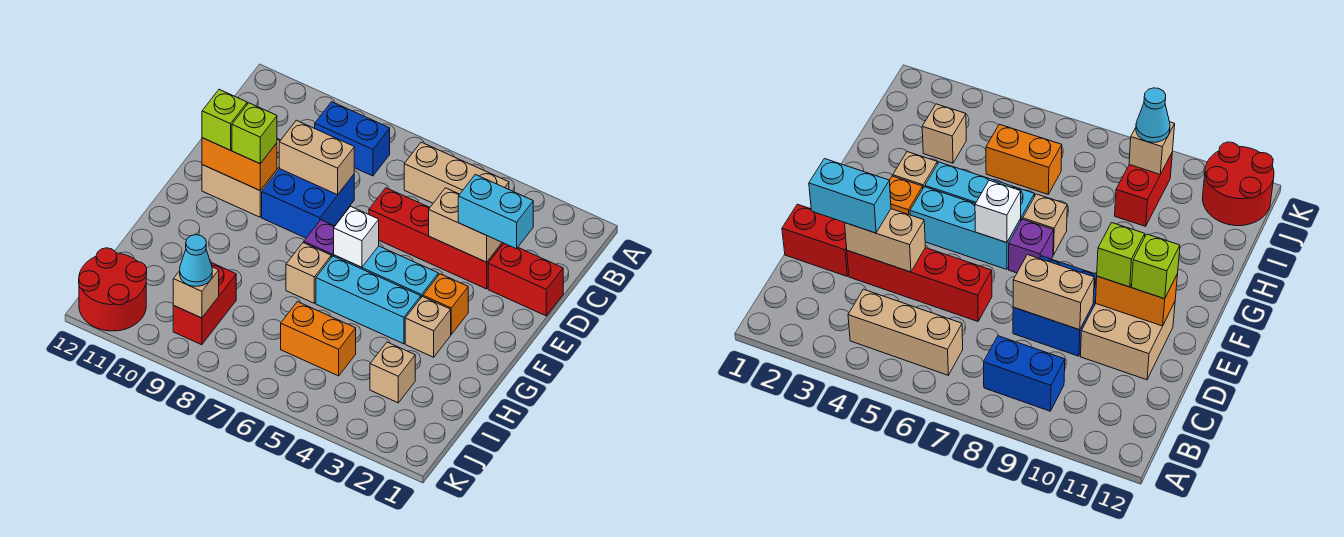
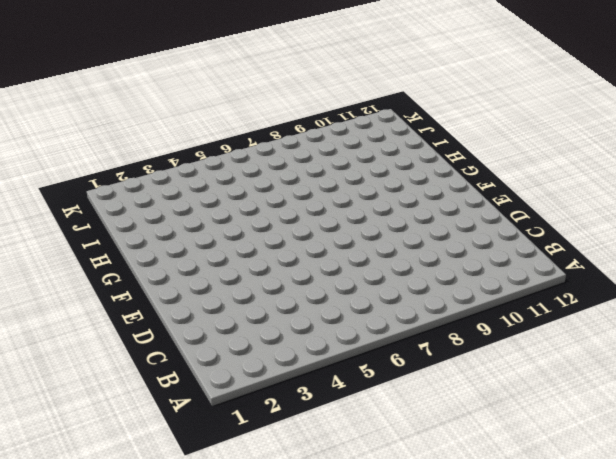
none -> tan 1x3 brick [404,142,509,203]
none -> blue 1x2 brick [315,102,390,176]
none -> red 1x2 brick [488,243,563,316]

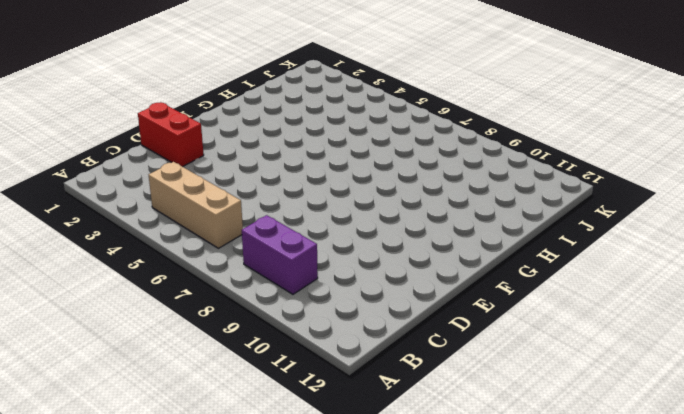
purple 1x2 brick [242,215,318,294] -> blue 1x2 brick [315,102,390,176]
none -> red 1x4 brick [369,188,504,289]
none -> blue 2x2 brick [262,169,354,238]
none -> tan 2x2 brick [202,139,281,217]

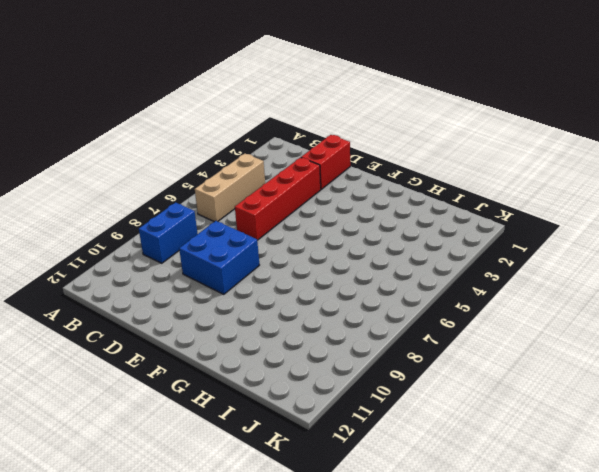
none -> tan 2x2 brick [202,139,281,217]
none -> orange 1x1 brick [423,274,468,334]
none -> cyan 1x3 brick [334,246,438,297]

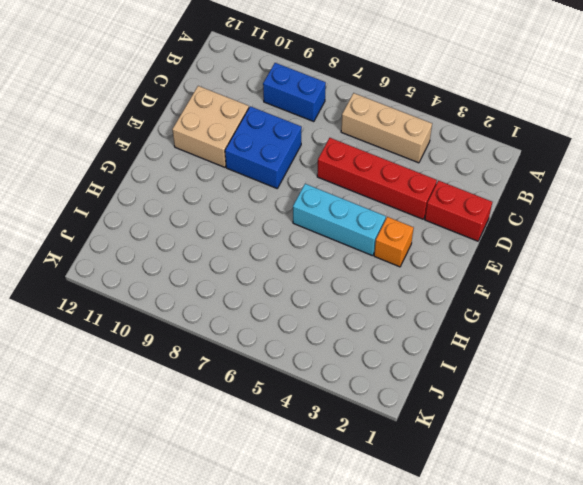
none -> purple 1x1 brick [304,220,335,257]
none -> tan 1x1 brick [405,297,451,357]
none -> cyan 1x3 brick [316,256,421,344]

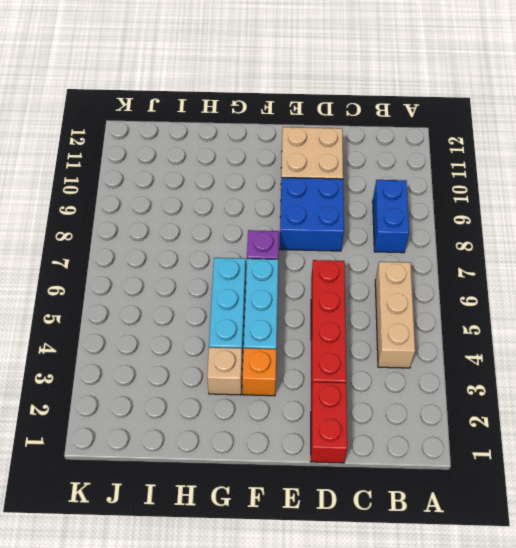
none -> tan 1x1 brick [286,243,331,303]
none -> tan 1x1 brick [370,342,415,403]
none -> orange 1x2 brick [281,302,356,376]

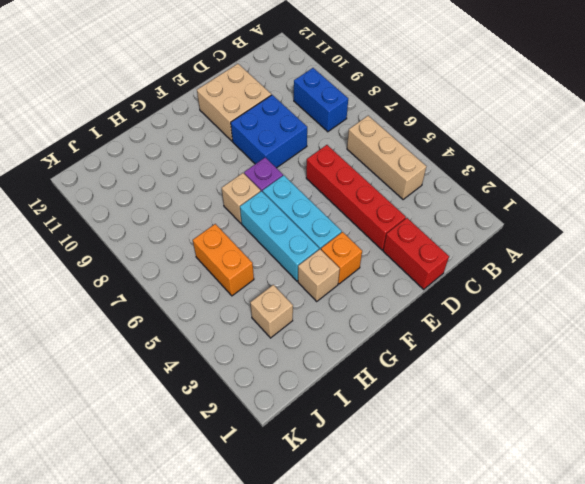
none -> red 1x2 brick [173,263,236,345]
none -> red 2x2 round brick [79,248,147,331]
none -> tan 1x2 brick [429,188,502,262]

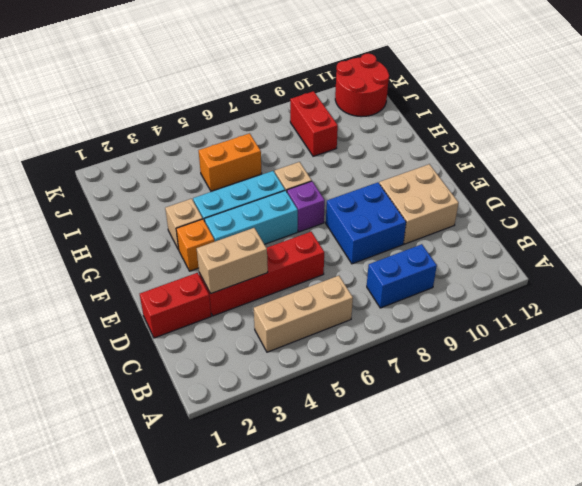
none -> tan 1x1 brick [370,342,415,403]
none -> tan 1x2 brick [279,120,354,195]
none -> orange 1x2 brick [202,138,277,190]

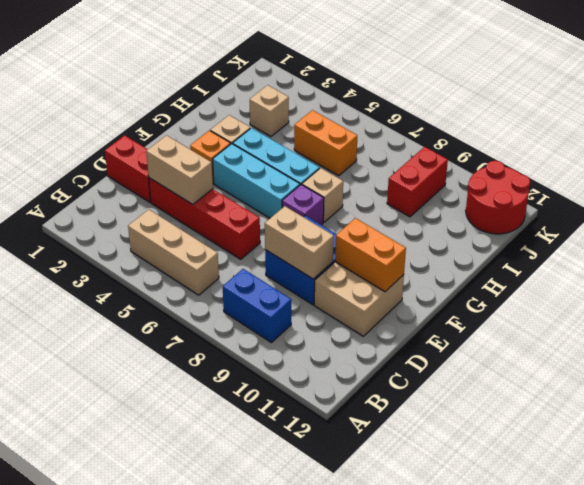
none -> white 1x1 brick [334,207,379,267]
none -> tan 1x1 brick [173,267,219,318]
none -> cyan 1x2 brick [458,174,533,249]

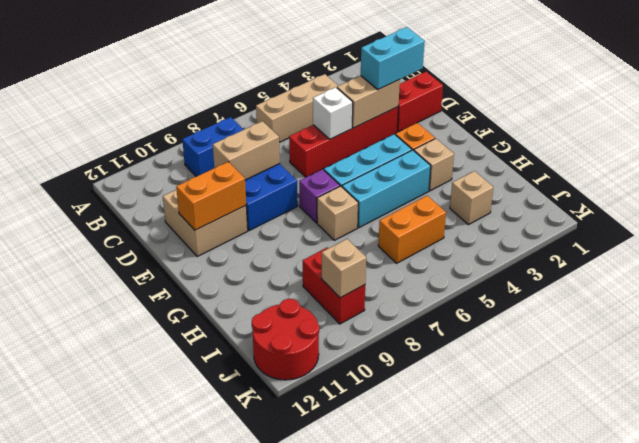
white 1x1 brick [313,87,353,139] -> white 1x1 brick moved to [334,207,379,267]
none -> lime 1x1 brick [232,103,277,164]
none -> lime 1x1 brick [202,89,247,150]
none -> cyan 1x1 cone [180,235,212,286]

